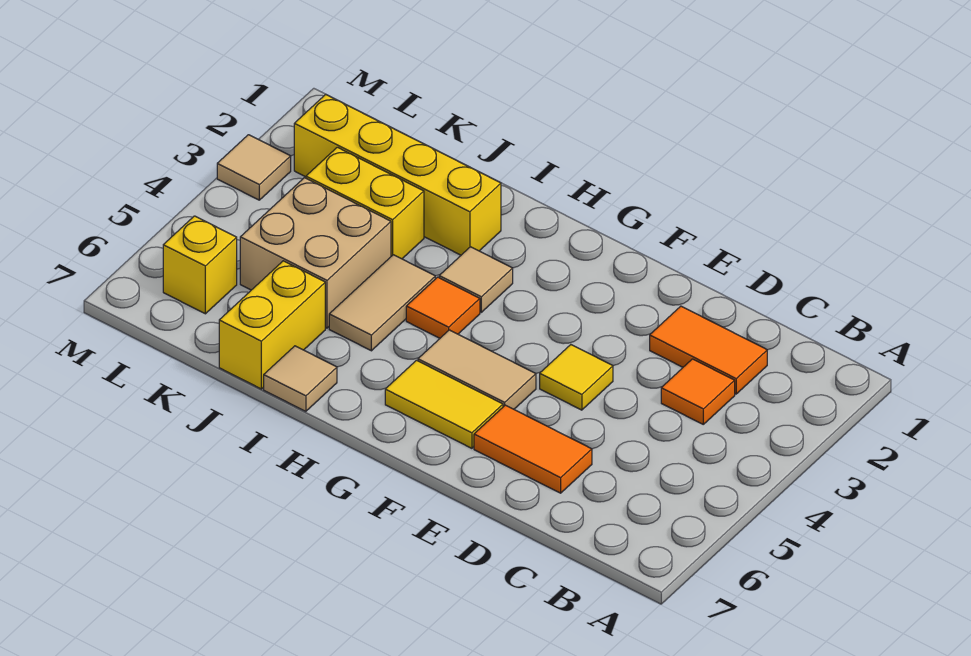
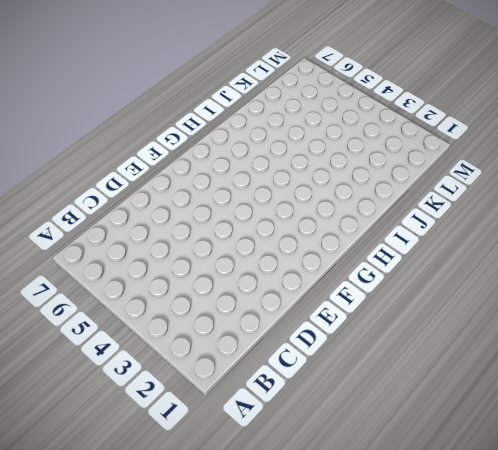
none -> orange 1x2 tile [650,306,767,394]
none -> orange 1x1 tile [661,359,735,424]
none -> orange 1x2 tile [474,405,592,493]

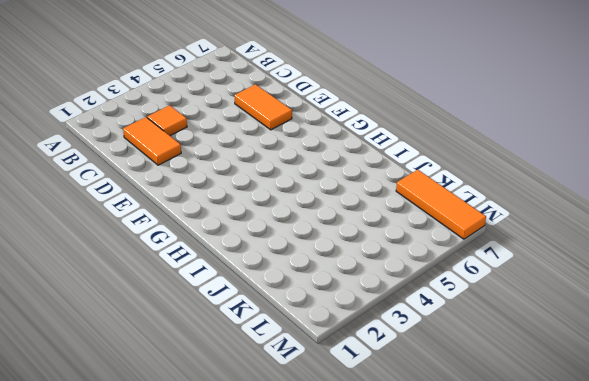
orange 1x3 tile [396,170,486,239] -> none
none -> yellow 1x1 tile [540,345,613,410]
none -> tan 1x2 tile [418,330,536,409]
none -> yellow 1x2 tile [385,360,503,448]

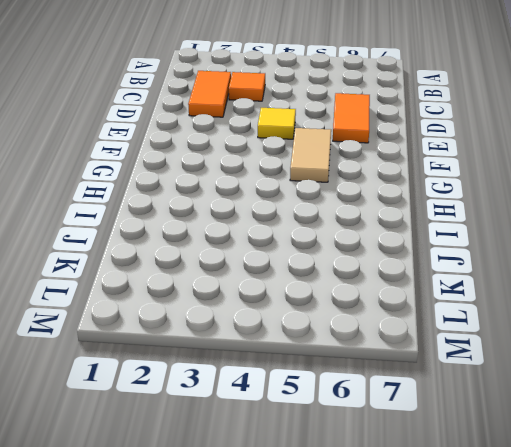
none -> yellow 1x2 tile [385,360,503,448]
none -> tan 1x1 tile [439,247,513,312]
none -> orange 1x1 tile [406,277,480,338]

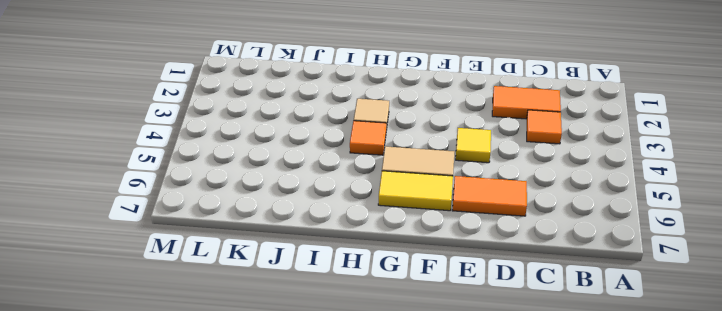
none -> yellow 1x4 brick [294,94,501,255]
none -> tan 1x2 tile [329,255,435,351]
none -> tan 1x1 tile [264,346,337,411]

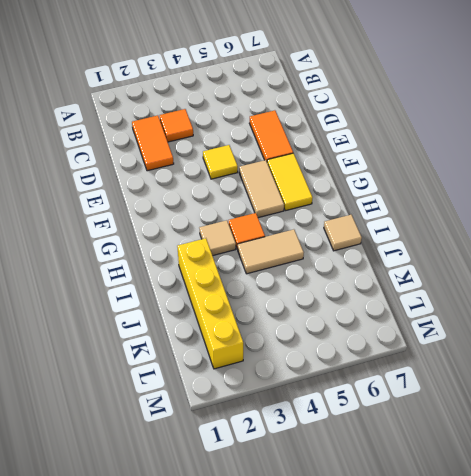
none -> yellow 1x2 brick [306,147,424,259]
none -> tan 2x2 brick [240,178,391,328]
none -> yellow 1x2 brick [219,261,325,389]

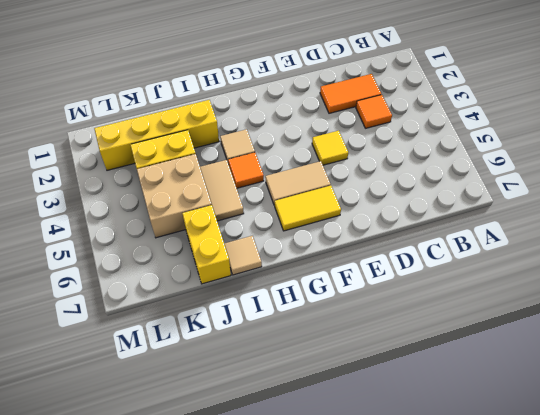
none -> orange 1x2 tile [474,405,592,493]
none -> yellow 1x1 brick [163,216,237,314]
none -> tan 1x1 tile [217,135,291,200]

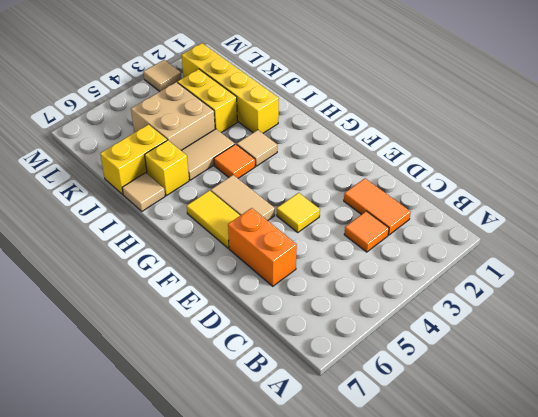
orange 1x2 brick [228,208,297,286] -> orange 1x2 tile [474,405,592,493]
yellow 1x1 brick [145,140,189,196] -> yellow 1x1 brick moved to [163,216,237,314]

